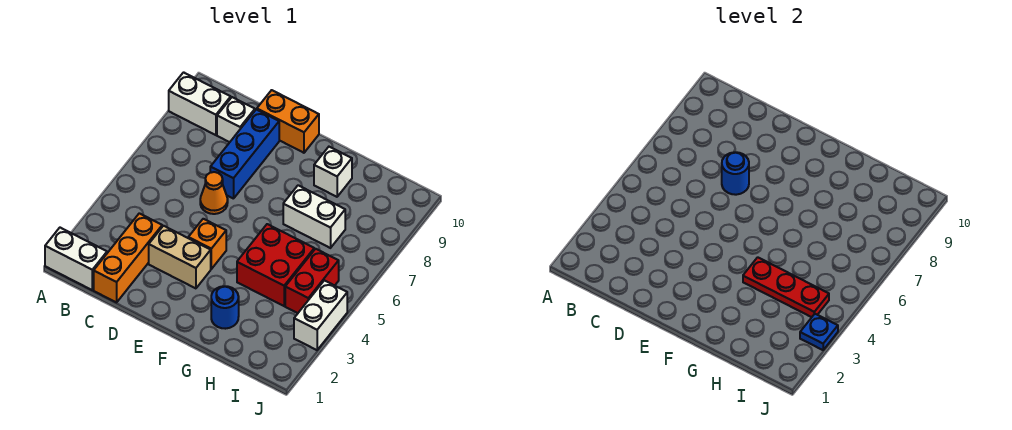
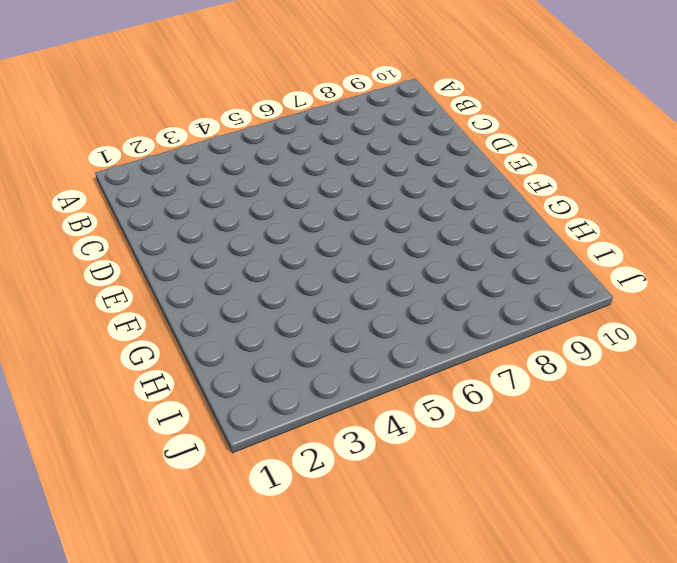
none -> white 1x2 brick [45,228,107,290]
none -> white 1x2 brick [169,72,231,135]
none -> orange 1x3 brick [94,213,162,302]

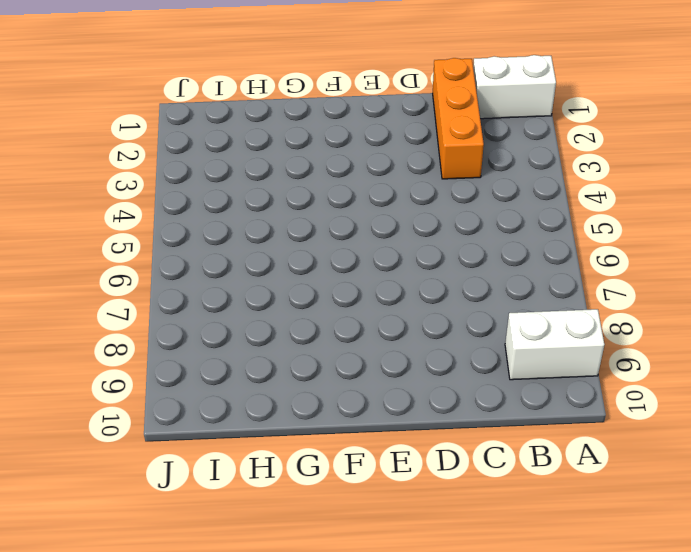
none -> white 1x1 brick [217,97,255,142]
none -> tan 1x2 brick [149,226,211,288]
none -> orange 1x1 cone [200,172,228,214]

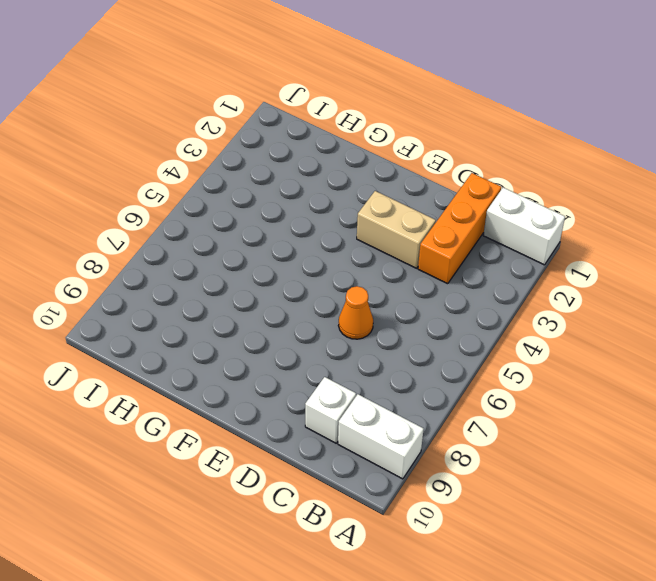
none -> blue 1x3 brick [210,110,279,199]
none -> orange 1x2 brick [257,90,319,153]
none -> orange 1x1 brick [188,219,226,269]

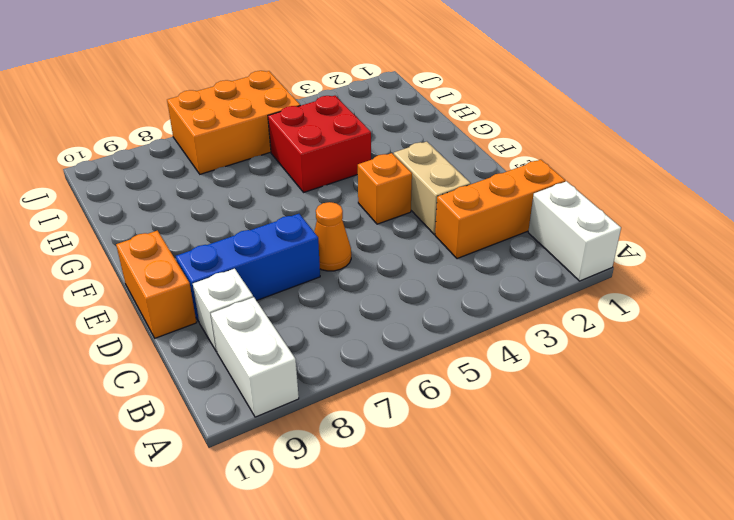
orange 2x3 brick [167,71,300,174] -> red 1x2 brick [285,249,339,313]
none -> blue 1x1 round brick [211,286,239,329]
none -> white 1x2 brick [283,185,345,248]
none -> white 1x1 brick [314,147,352,197]

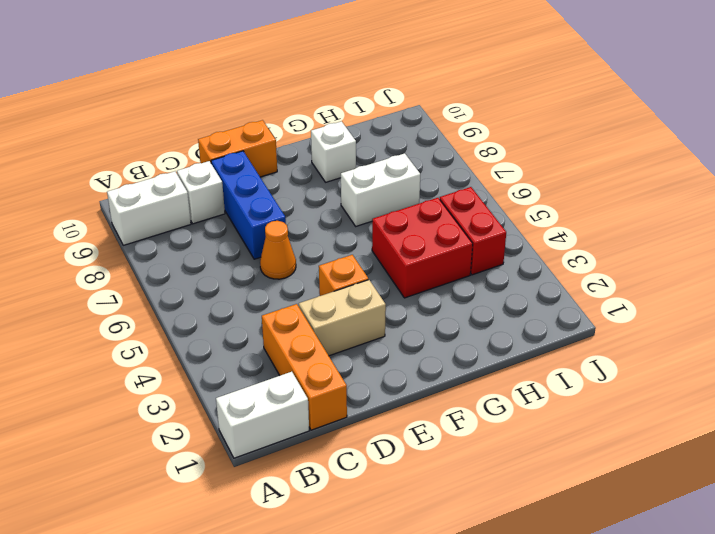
none -> blue 1x1 round brick [211,286,239,329]
none -> white 1x2 brick [294,280,347,350]
none -> blue 1x1 round brick [722,152,749,195]

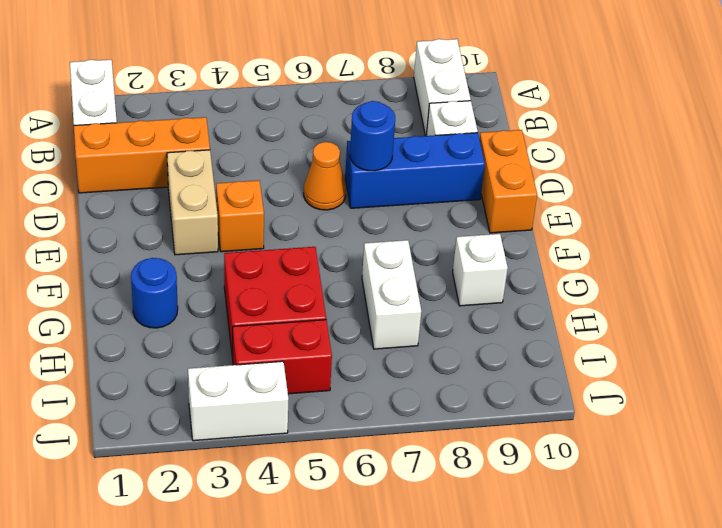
none -> red 1x3 plate [743,257,829,317]
none -> blue 1x1 plate [800,314,838,350]

